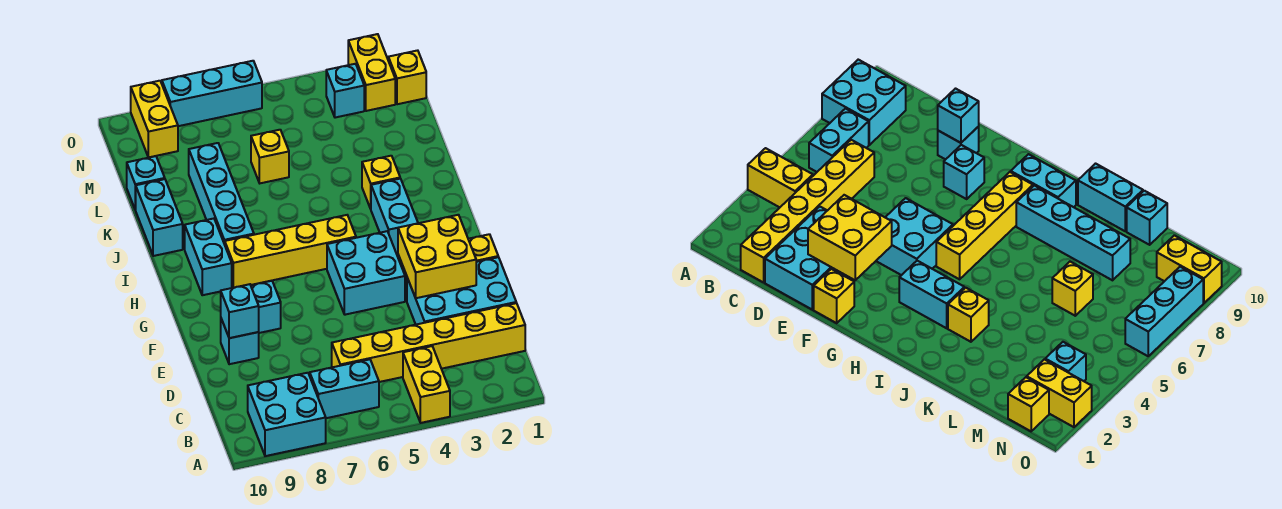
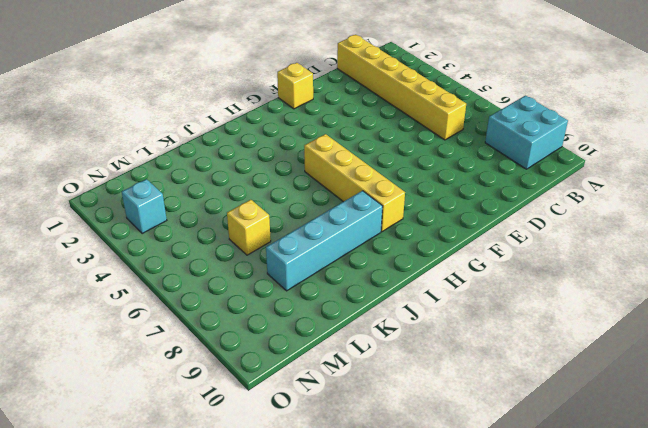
none -> yellow 1x2 brick [403,346,450,423]
none -> cyan 1x2 brick [310,359,379,418]
none -> cyan 2x3 brick [407,257,516,325]

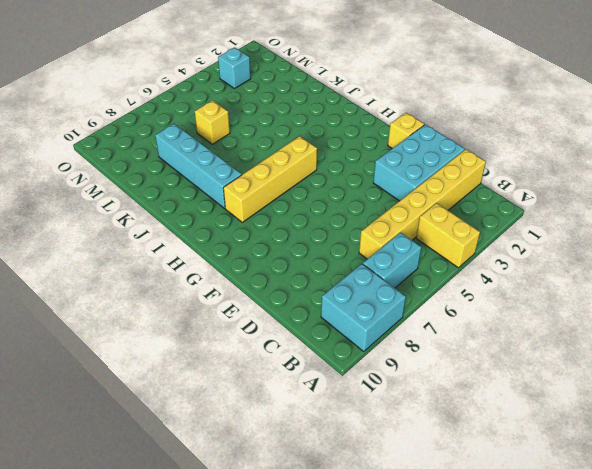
none -> cyan 1x1 brick [221,319,259,364]
none -> cyan 2x2 brick [327,231,405,315]
none -> cyan 1x1 brick [251,281,281,333]

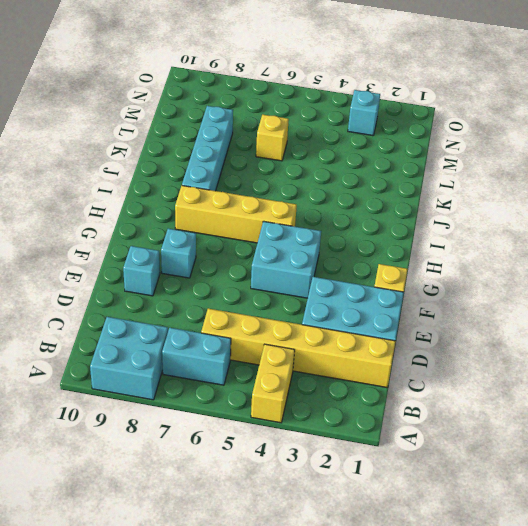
none -> cyan 1x2 brick [371,179,418,254]
none -> cyan 1x2 brick [185,219,232,295]
none -> yellow 1x1 brick [362,156,400,209]

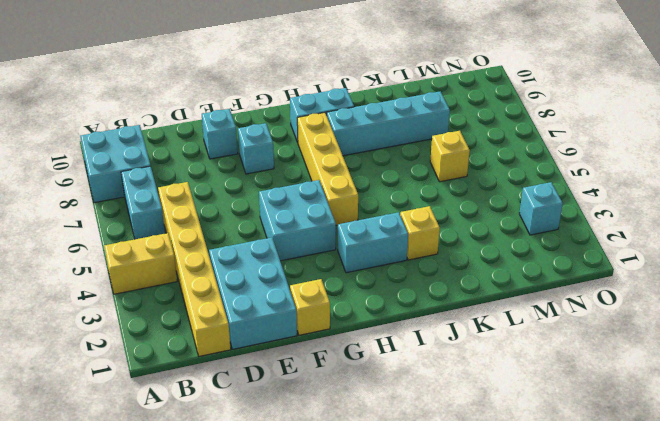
none -> cyan 1x2 brick [136,179,183,256]
none -> cyan 1x1 brick [127,156,165,210]
none -> yellow 1x1 brick [388,50,426,104]

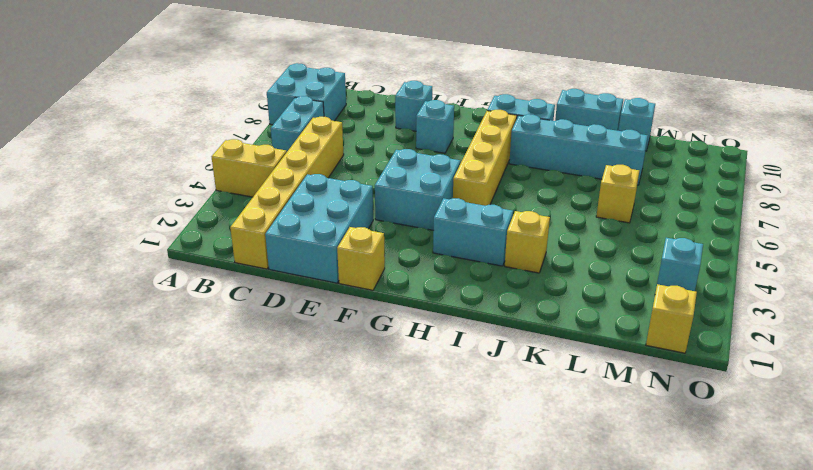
none -> yellow 1x2 brick [348,34,395,111]
none -> yellow 1x2 brick [131,81,178,158]
none -> cyan 1x3 brick [162,61,262,126]

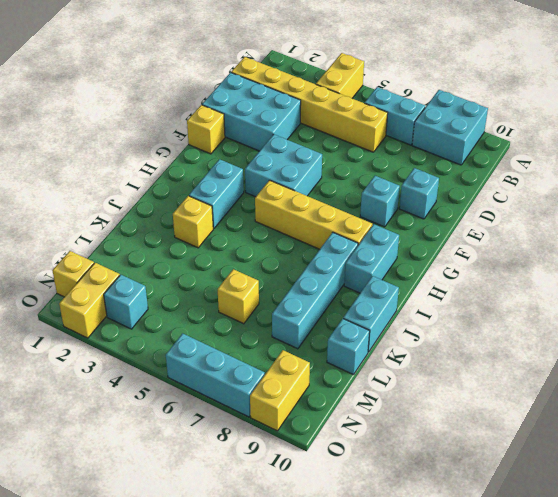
none -> yellow 2x2 brick [398,215,476,298]
none -> cyan 1x1 brick [221,284,259,338]

